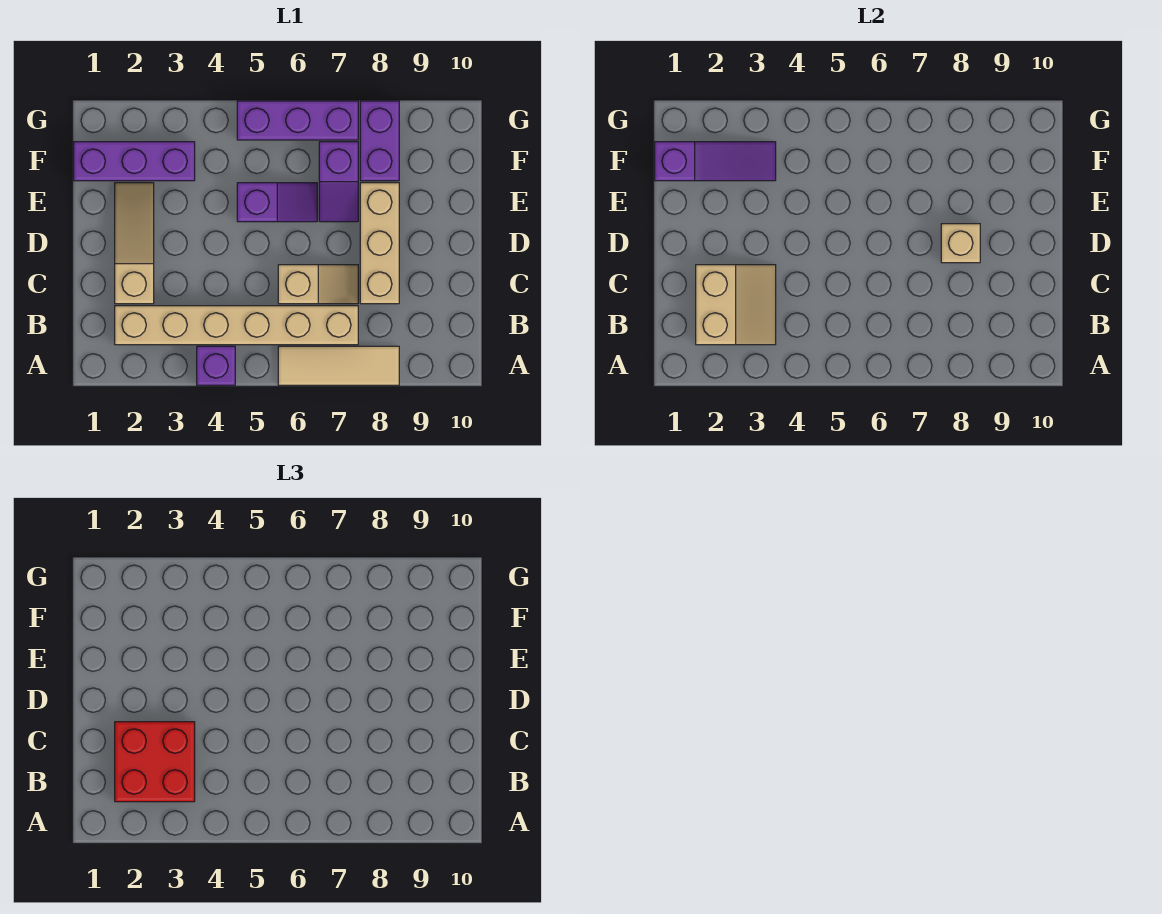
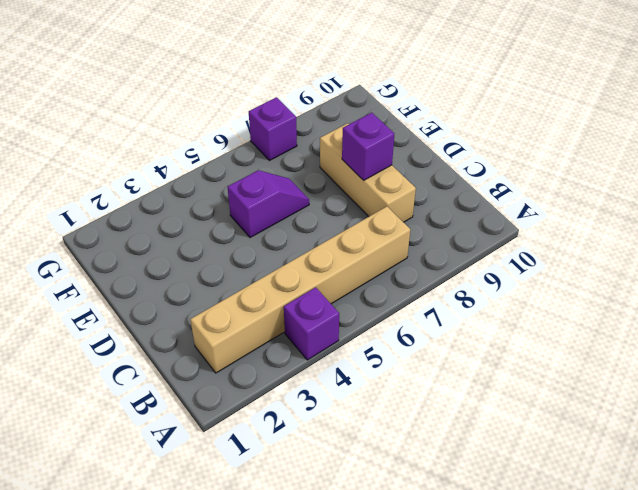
purple 1x1 brick [342,113,394,180] -> tan 1x1 brick [941,224,980,263]
purple 1x1 brick [249,97,297,161] -> purple 1x3 brick [237,101,358,140]
none -> tan 1x3 tile [278,346,399,385]
none -> tan 1x3 slope [115,183,154,304]
none -> tan 1x2 slope [278,265,358,304]

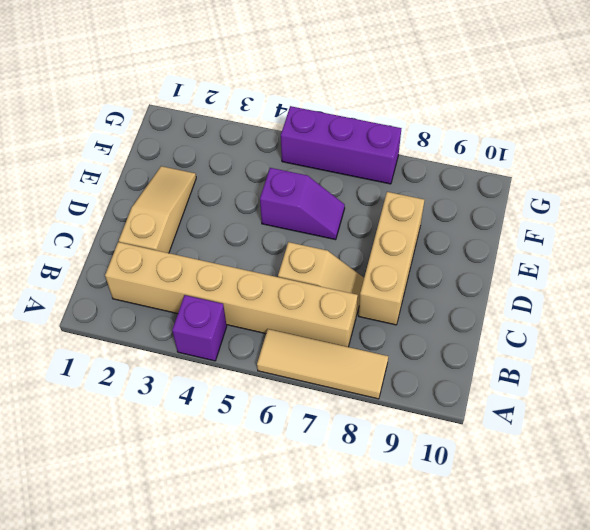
none -> purple 1x2 slope [319,142,358,222]
none -> purple 1x3 brick [74,142,195,181]
none -> purple 1x2 brick [360,101,399,181]

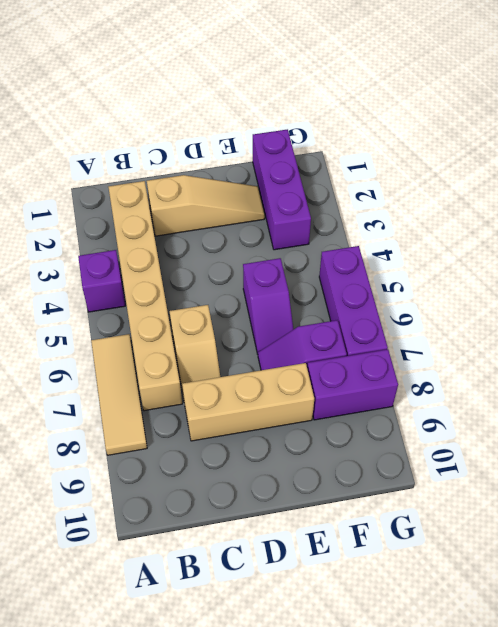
none -> tan 2x2 slope [696,265,776,345]
none -> tan 1x1 brick [941,224,980,263]
none -> purple 1x3 slope [655,142,776,181]

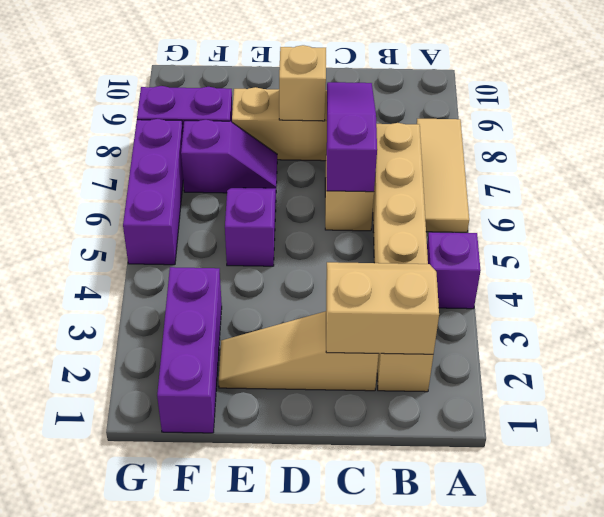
purple 1x3 slope [327,82,377,192] -> purple 1x3 slope moved to [655,142,776,181]
none -> red 2x2 brick [115,722,195,802]

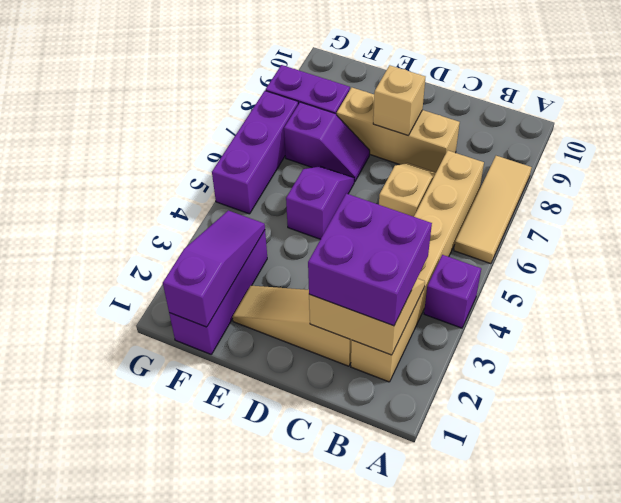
purple 2x2 brick [308,194,432,326] -> red 2x2 brick [115,722,195,802]

